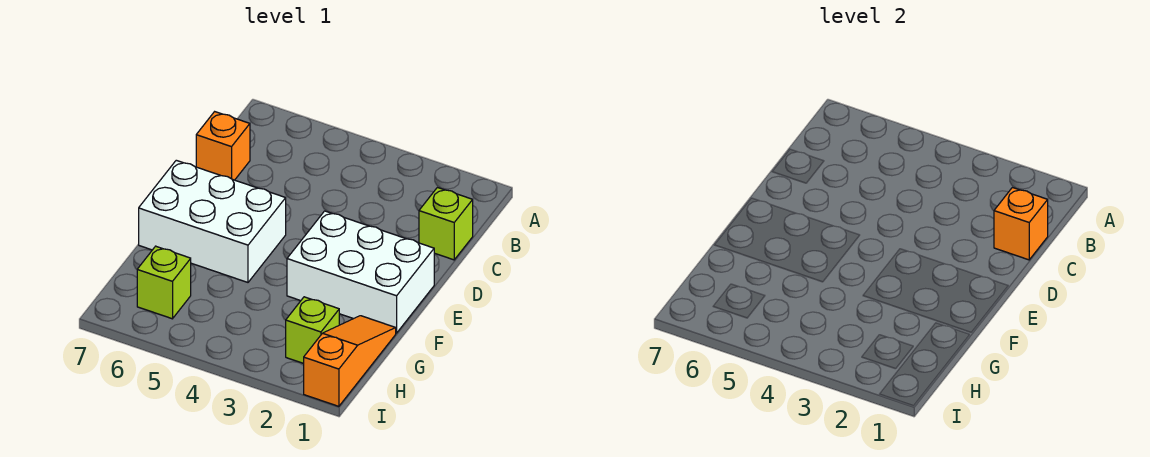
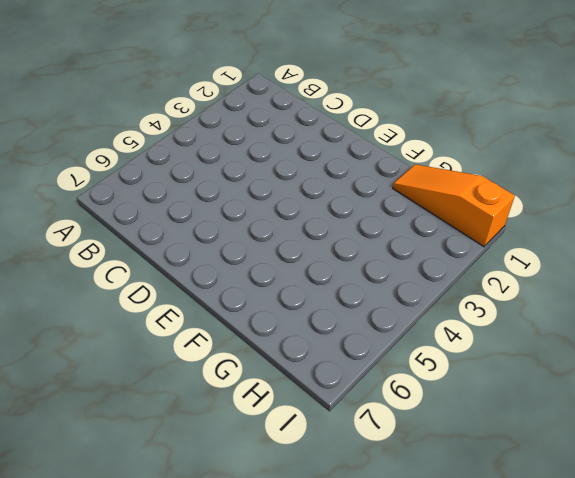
none -> lime 1x1 brick [419,188,473,260]
none -> orange 1x1 brick [196,112,250,180]

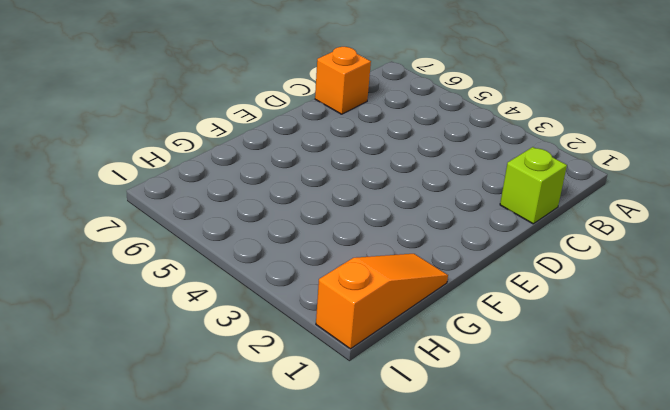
none -> white 2x3 brick [287,211,434,333]
none -> white 2x3 brick [139,160,286,282]

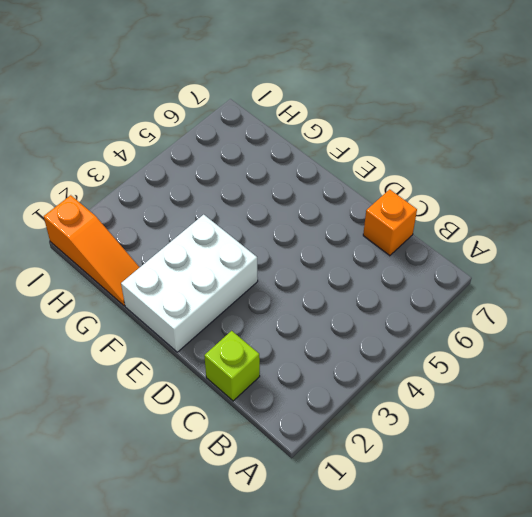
none -> white 2x3 brick [139,160,286,282]
none -> lime 1x1 brick [286,297,339,364]

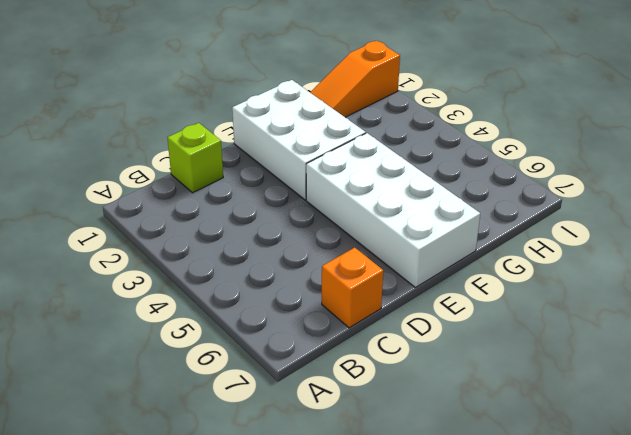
white 2x4 brick [306,133,480,287] -> white 2x3 brick [139,160,286,282]
none -> lime 1x1 brick [286,297,339,364]
none -> lime 1x1 brick [137,246,191,319]

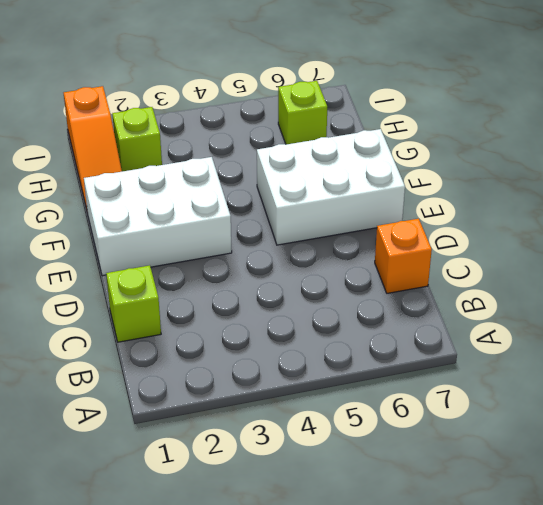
none -> orange 1x1 brick [994,188,1048,260]

